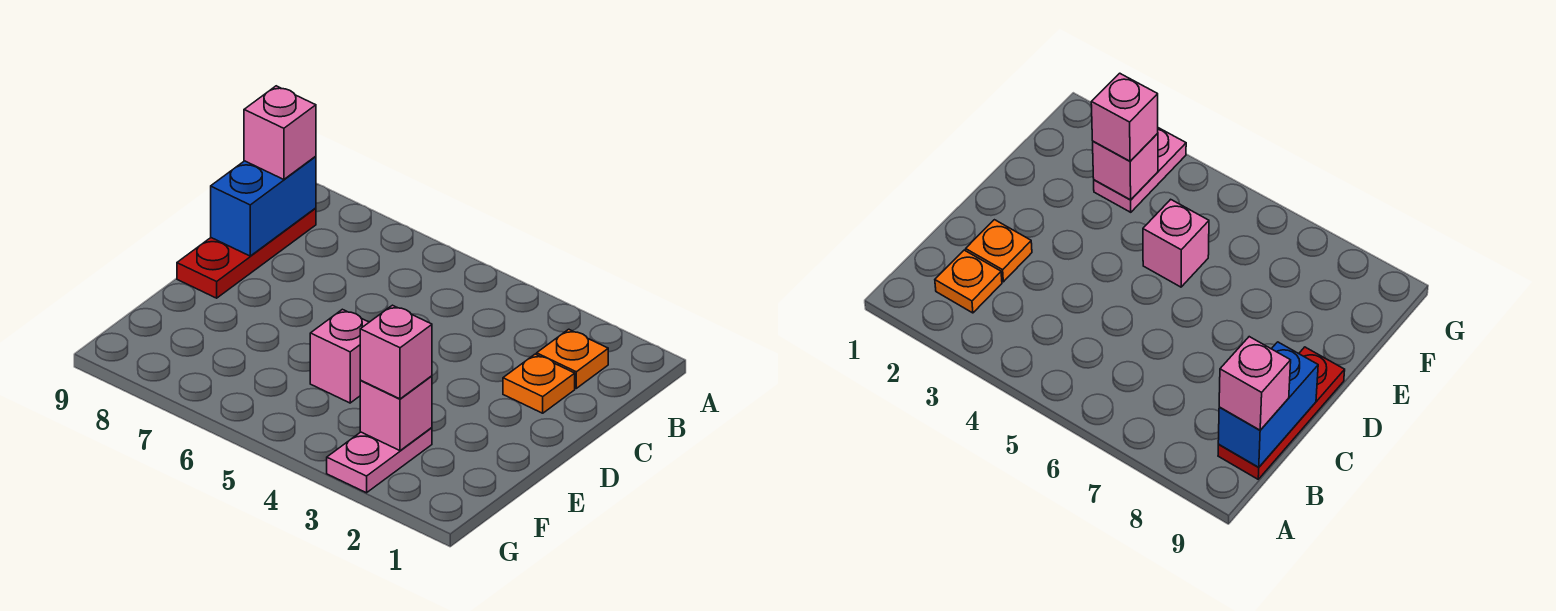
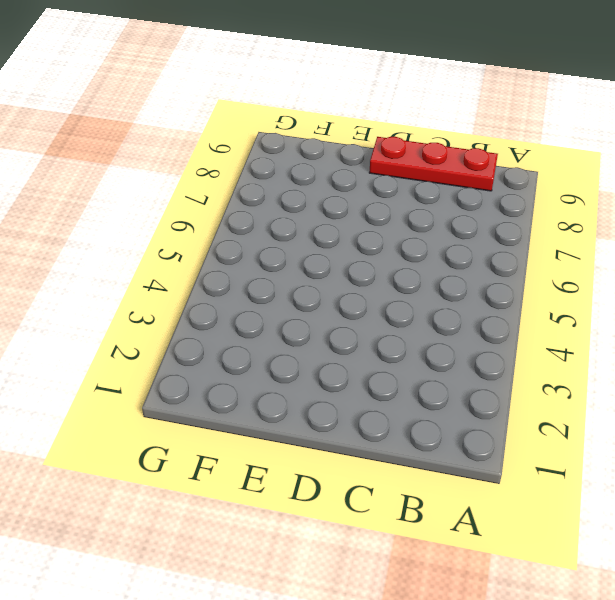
none -> orange 1x1 plate [537,329,608,388]
none -> orange 1x1 plate [503,354,575,413]

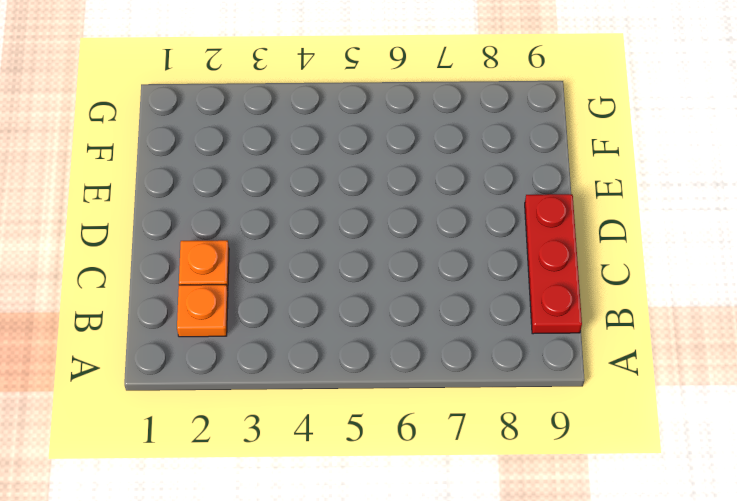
none -> pink 1x1 brick [310,309,369,403]
none -> pink 1x2 plate [327,428,432,493]

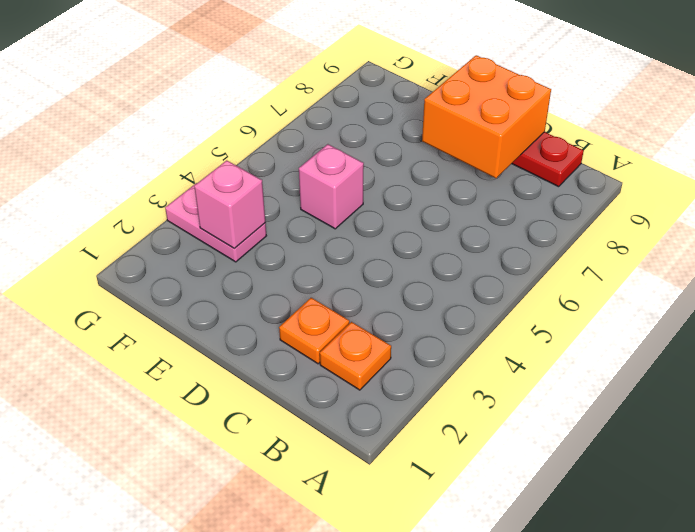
orange 2x2 brick [422,55,551,178] -> blue 1x2 brick [211,156,316,256]
none -> pink 1x1 brick [244,86,316,180]
none -> pink 1x1 brick [360,305,432,399]

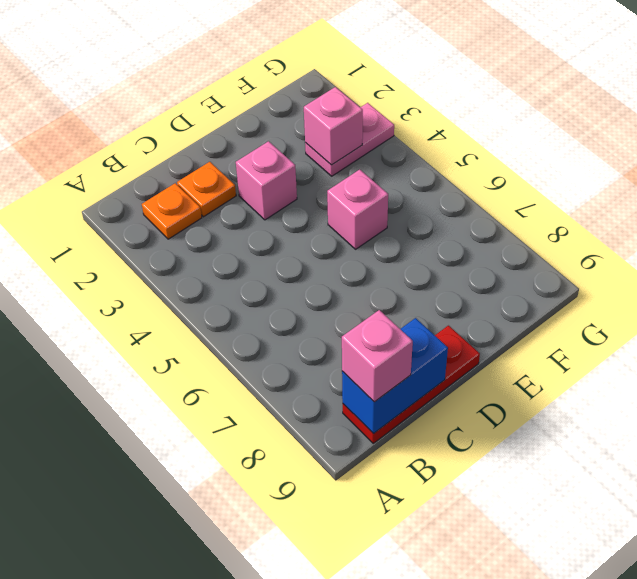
pink 1x1 brick [236,141,297,220] -> pink 1x1 brick moved to [360,305,432,399]

